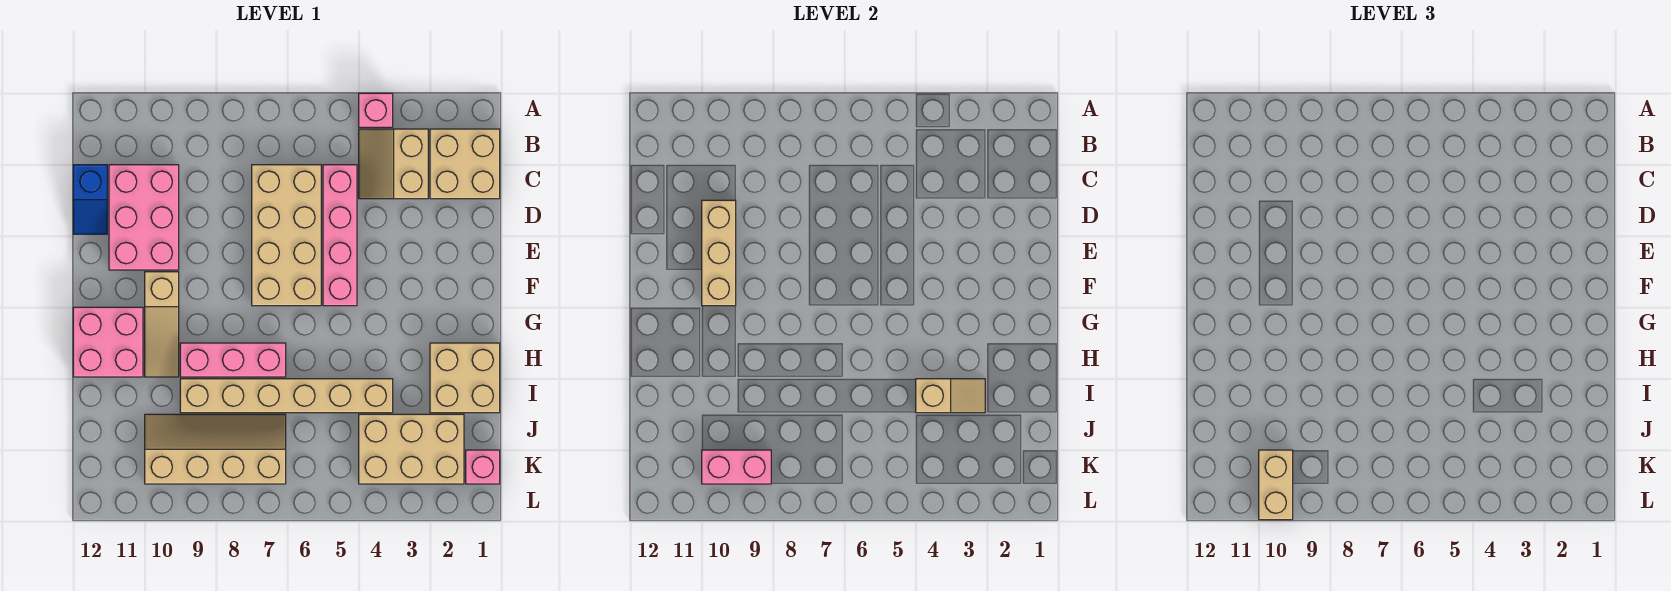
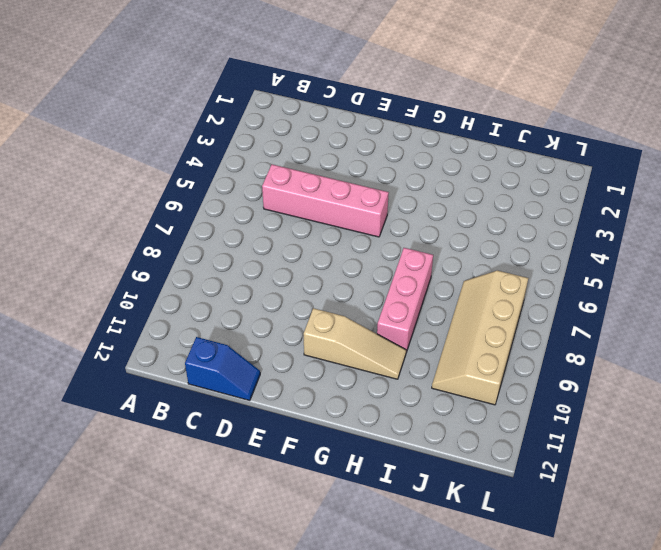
none -> pink 1x1 brick [359,93,393,127]
none -> tan 2x2 brick [430,129,500,199]
none -> tan 2x2 slope [359,129,428,199]

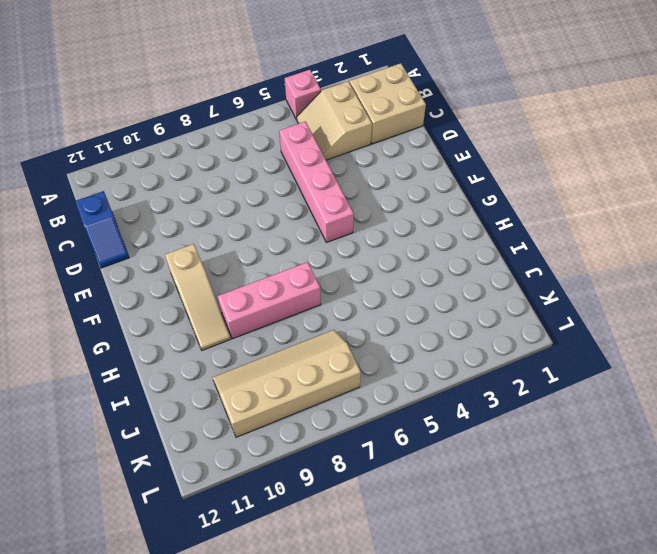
none -> tan 2x4 brick [252,165,321,306]
none -> pink 2x3 brick [109,165,179,270]
none -> pink 2x2 brick [73,307,143,377]

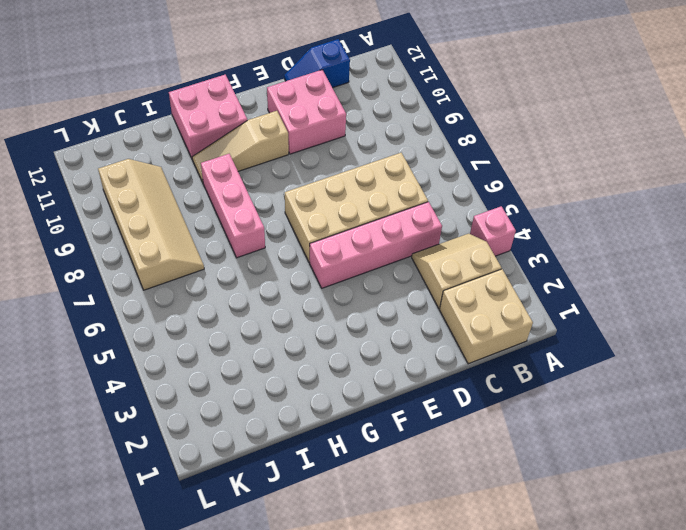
pink 2x2 brick [267,70,346,154] -> pink 2x3 brick [109,165,179,270]
none -> tan 2x2 brick [430,343,500,413]
none -> tan 1x6 brick [180,379,393,413]
none -> tan 2x3 brick [359,414,464,484]

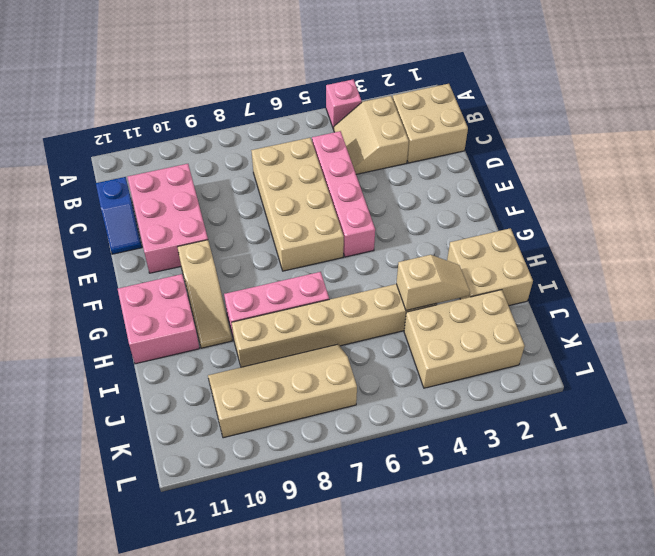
none -> pink 1x1 brick [466,450,500,484]
none -> tan 1x3 brick [702,200,736,306]
none -> pink 1x2 brick [702,450,771,484]

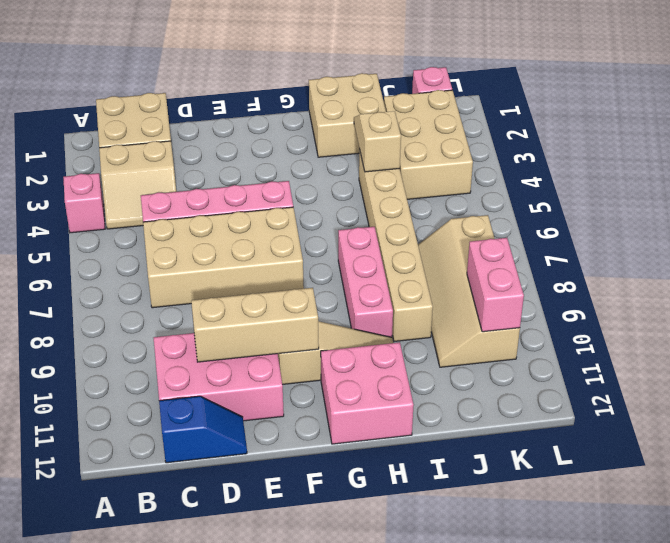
none -> tan 1x2 brick [1259,450,1293,520]

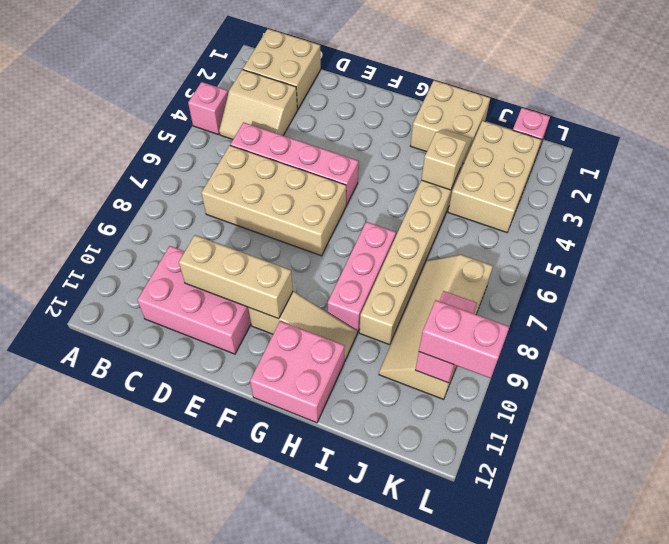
pink 1x2 brick [419,300,509,378] -> tan 1x2 brick [1259,450,1293,520]
none -> blue 1x2 slope [73,165,107,234]

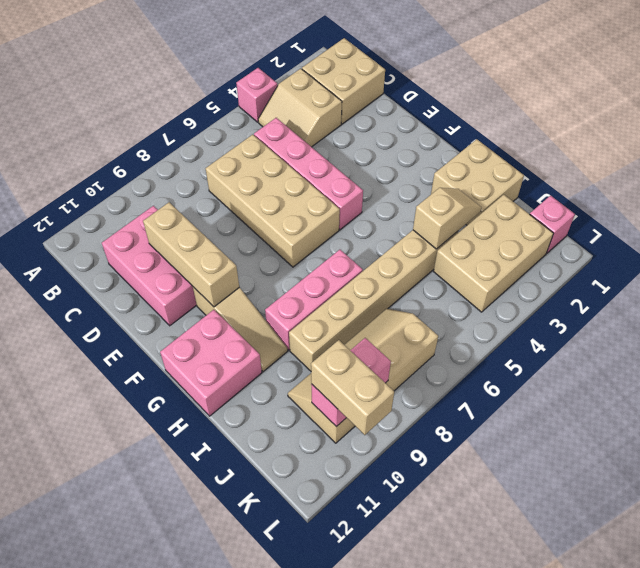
none -> blue 1x2 slope [73,165,107,234]

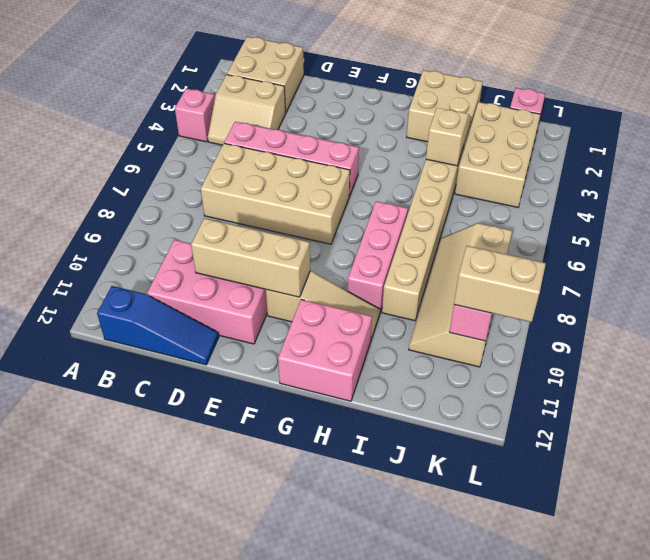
blue 1x3 slope [97,286,219,365] -> blue 1x2 slope [73,165,107,234]

